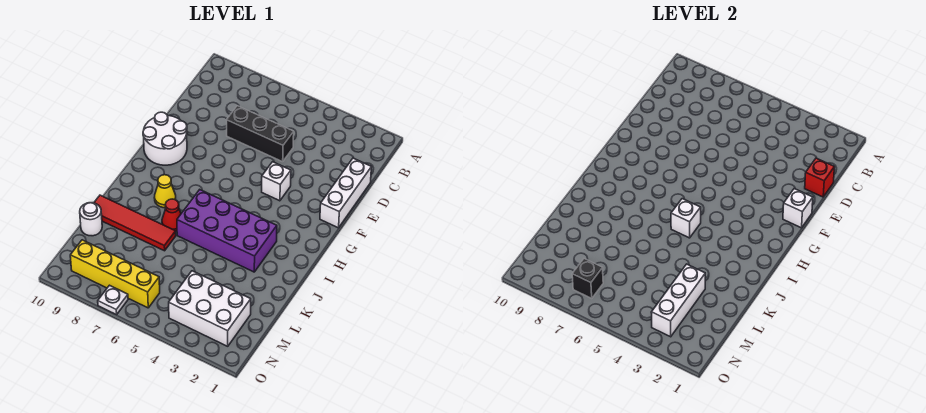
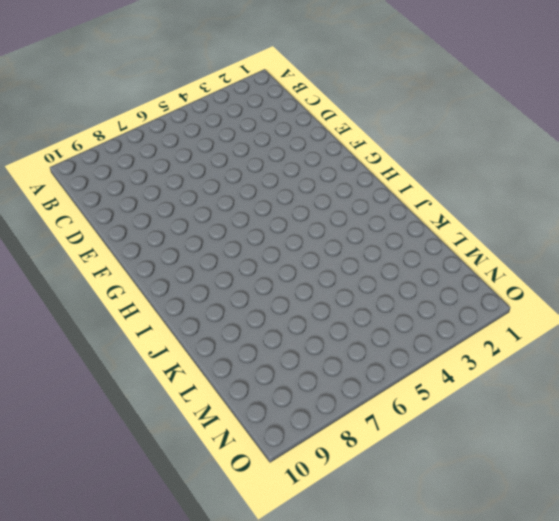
none -> white 1x3 brick [320,158,371,228]
none -> black 1x3 brick [227,106,294,162]
none -> white 1x1 brick [262,162,291,201]

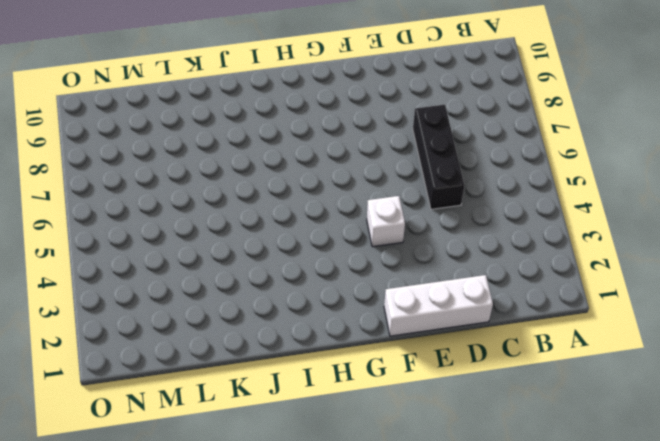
none -> white 2x2 round brick [143,112,187,165]
none -> purple 2x4 brick [177,190,277,272]
none -> yellow 1x1 cone [154,175,176,208]

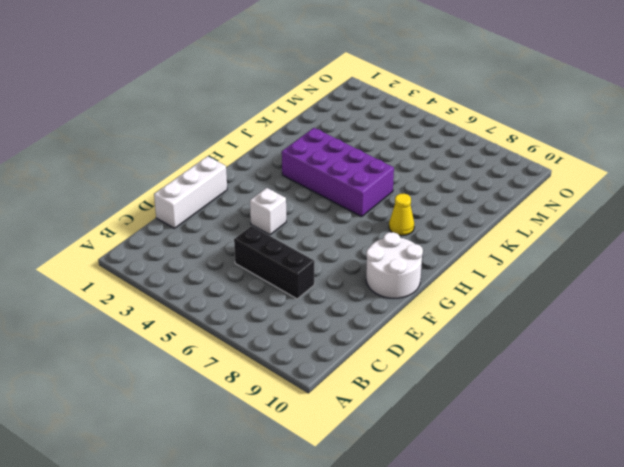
none -> red 1x1 cone [162,199,181,232]
none -> red 1x4 tile [94,195,176,251]
none -> white 1x1 round brick [80,203,102,236]

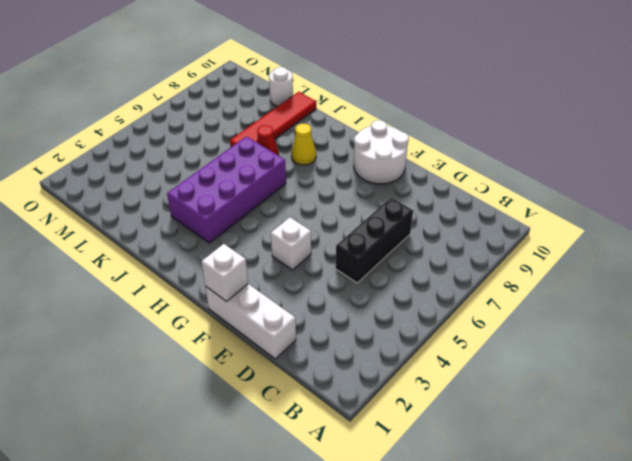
none -> white 2x3 brick [169,271,251,346]
none -> yellow 1x4 brick [70,240,160,308]
none -> white 1x1 plate [98,285,128,315]

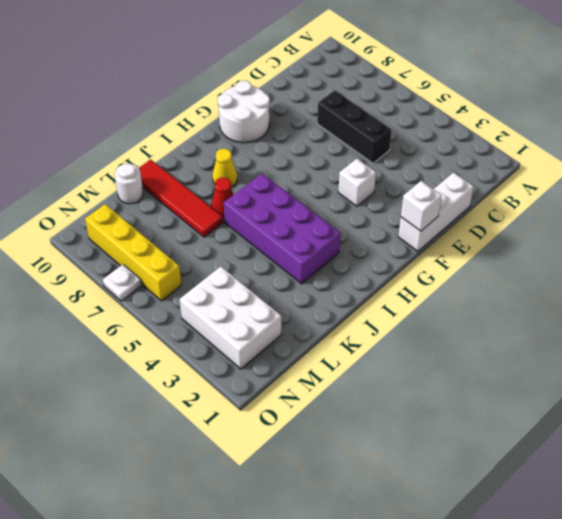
none -> red 1x1 brick [805,158,834,197]
none -> white 1x1 brick [671,199,701,238]
none -> white 1x3 brick [651,264,705,337]

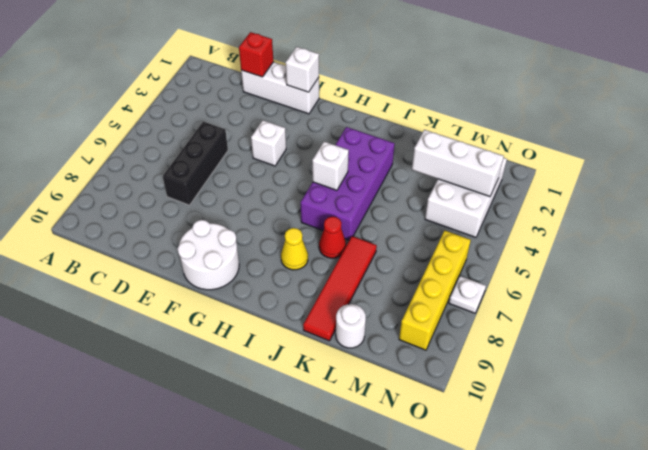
none -> black 1x1 brick [572,259,603,298]

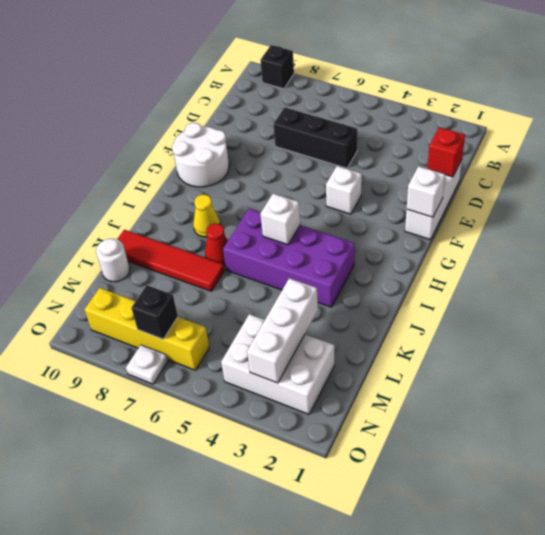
black 1x1 brick [260,45,294,89] -> none

